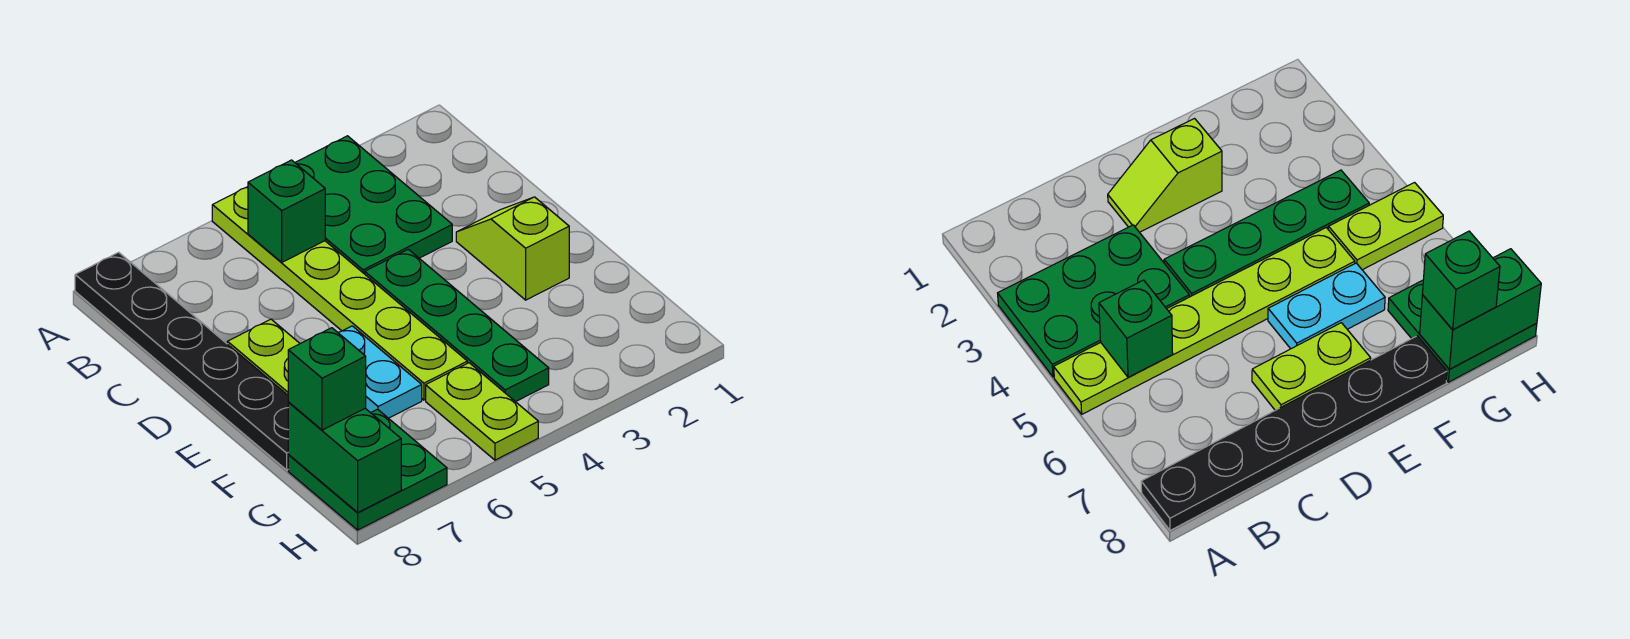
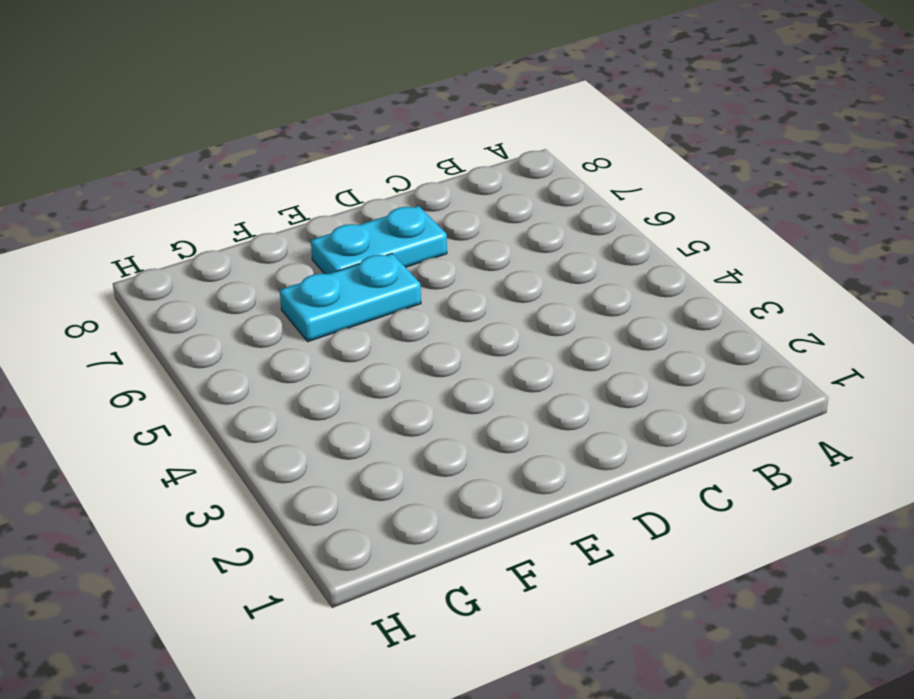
cyan 1x2 plate [311,206,447,274] -> lime 1x2 plate [227,319,300,395]
none -> green 2x3 plate [295,136,452,274]
none -> lime 1x6 plate [212,187,467,400]
none -> black 1x6 plate [75,252,289,470]

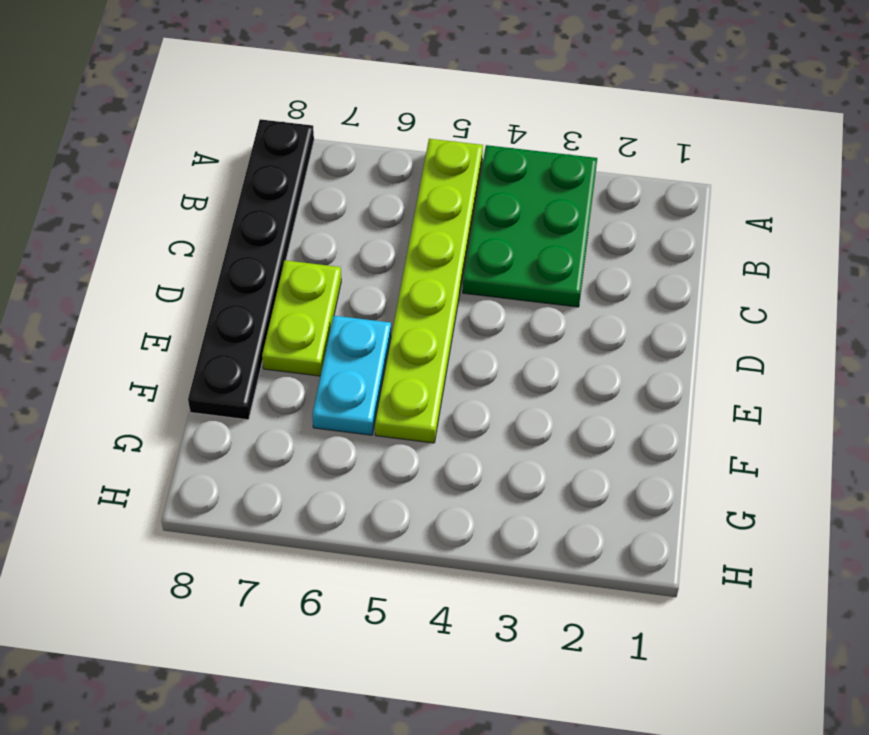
none -> lime 1x2 slope [456,197,569,300]
none -> green 1x4 plate [365,249,549,402]
none -> lime 1x2 plate [426,363,538,460]

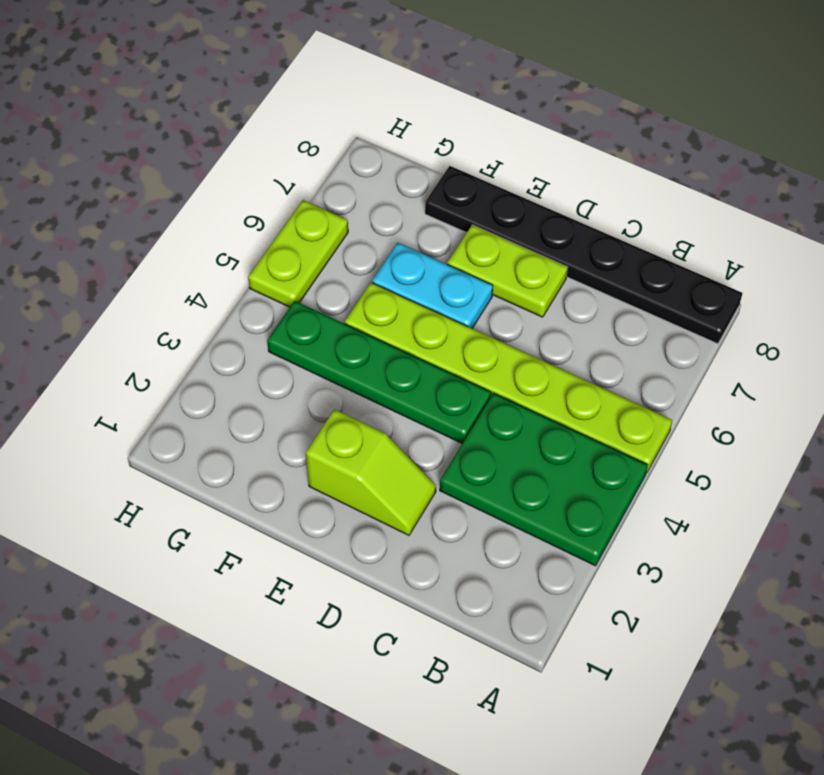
lime 1x2 plate [248,200,348,307] -> lime 1x2 plate turned to [426,363,538,460]
none -> green 2x2 plate [288,409,447,530]
none -> green 1x1 brick [248,160,325,262]
none -> green 1x2 brick [288,402,401,512]

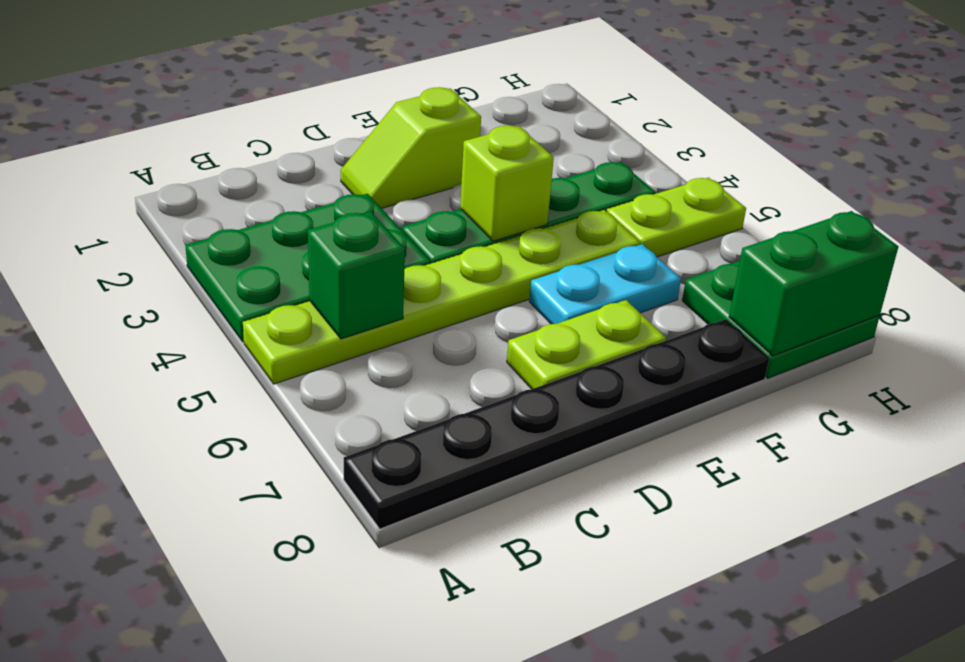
lime 1x1 brick [460,126,554,241] -> none
none -> green 1x1 brick [288,328,366,430]

